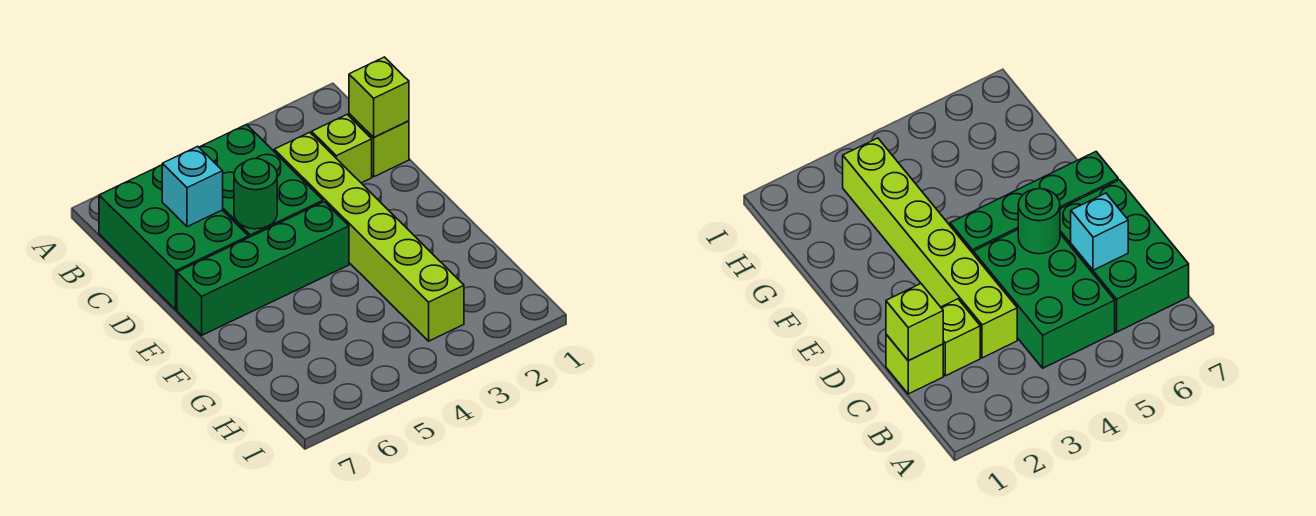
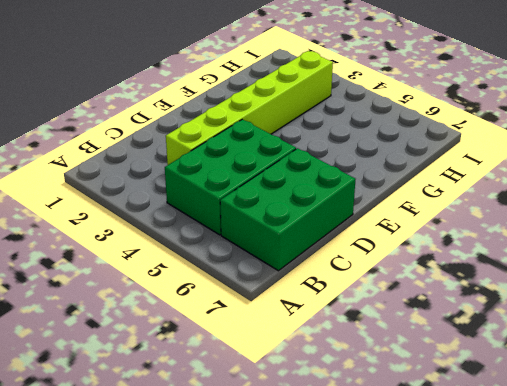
none -> lime 1x1 brick [349,114,409,177]
none -> lime 1x1 brick [312,115,372,183]

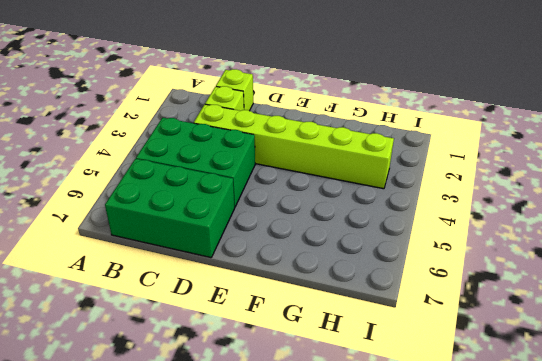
none -> green 1x4 brick [177,202,349,335]
none -> lime 1x1 brick [349,57,409,137]

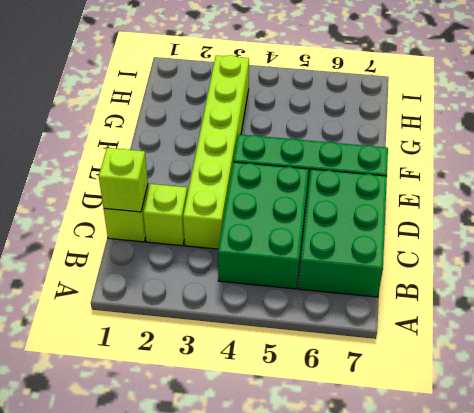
none -> cyan 1x1 brick [162,146,223,227]
none -> green 1x1 round brick [234,159,277,229]

